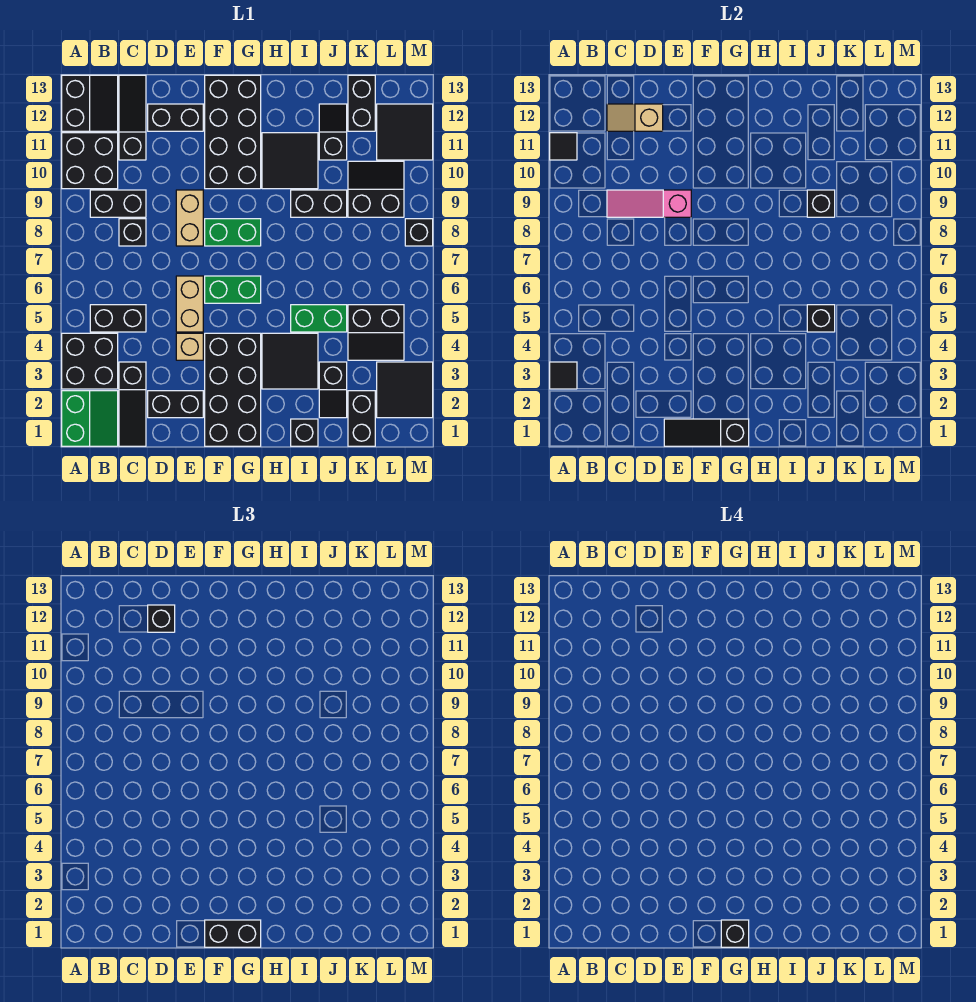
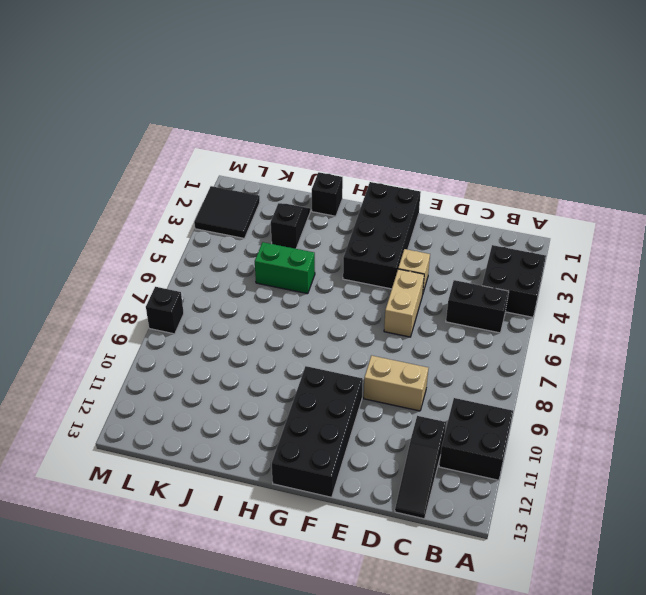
tan 1x2 brick [364,356,428,411] -> tan 1x2 brick turned to [176,190,203,246]
none -> green 2x2 slope [62,391,118,446]
none -> black 2x2 slope [62,75,118,131]
none -> black 1x2 brick [90,190,146,217]
none -> black 1x3 slope [119,362,146,446]

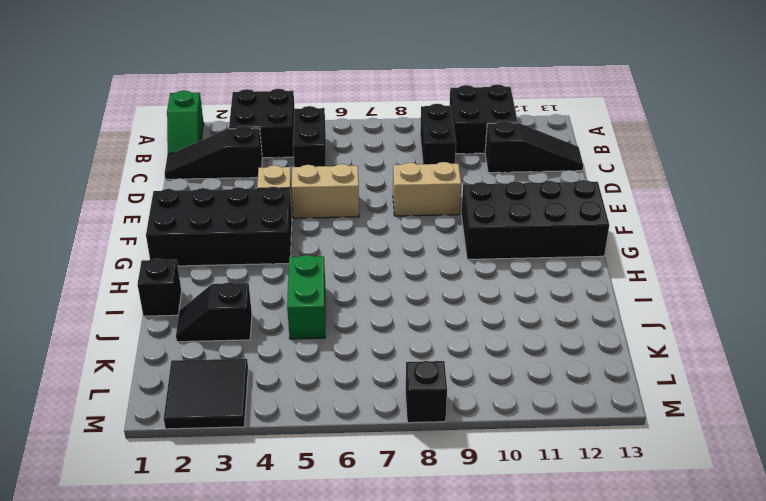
green 1x2 slope [167,90,204,155] -> green 2x2 slope [62,391,118,446]
none -> black 2x2 slope [62,75,118,131]
none -> black 1x1 brick [119,219,146,246]
none -> black 1x2 brick [148,391,203,418]
none -> black 1x2 brick [148,104,203,131]

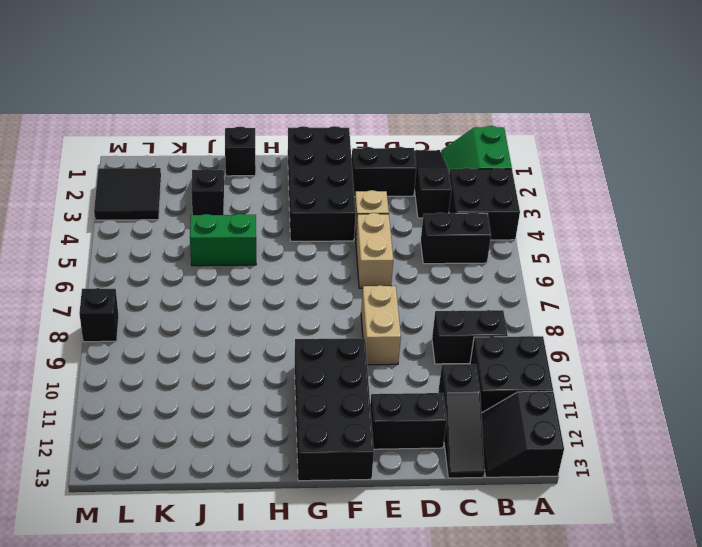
none -> black 1x1 brick [119,219,146,246]
none -> green 1x2 brick [205,276,261,303]
none -> green 1x2 brick [205,219,261,246]
none -> black 2x2 tile [262,333,318,389]

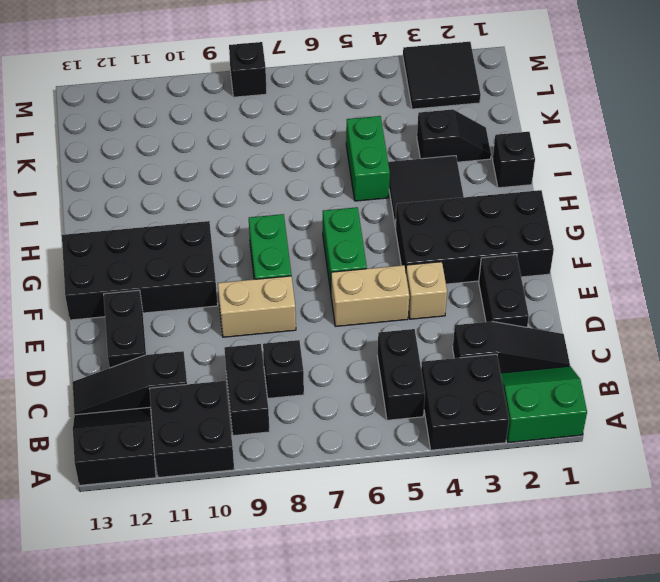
none -> black 2x2 tile [262,133,318,189]
none -> black 1x2 brick [291,190,347,217]
none -> black 1x2 slope [319,104,347,160]
none -> black 1x2 brick [348,391,375,446]

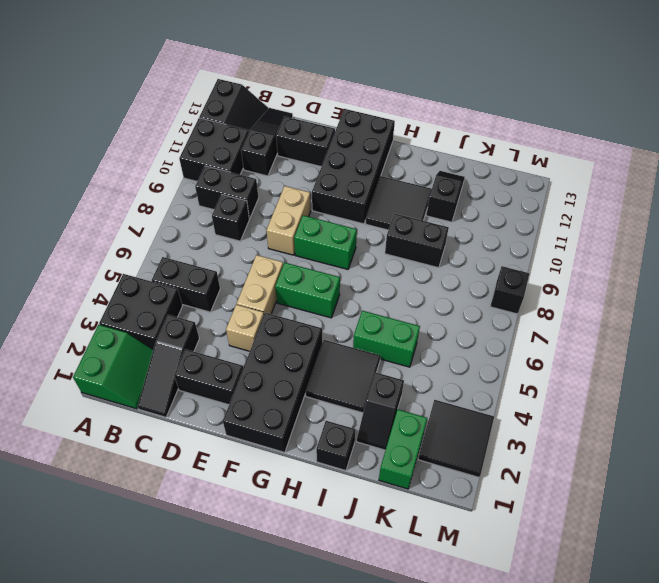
green 1x2 brick [379,409,427,489] -> black 1x2 brick [348,391,375,446]
none -> black 2x2 slope [348,305,404,360]
none -> black 2x2 slope [348,161,404,217]
none -> black 1x2 brick [348,75,375,131]
none -> black 2x2 tile [377,104,433,160]

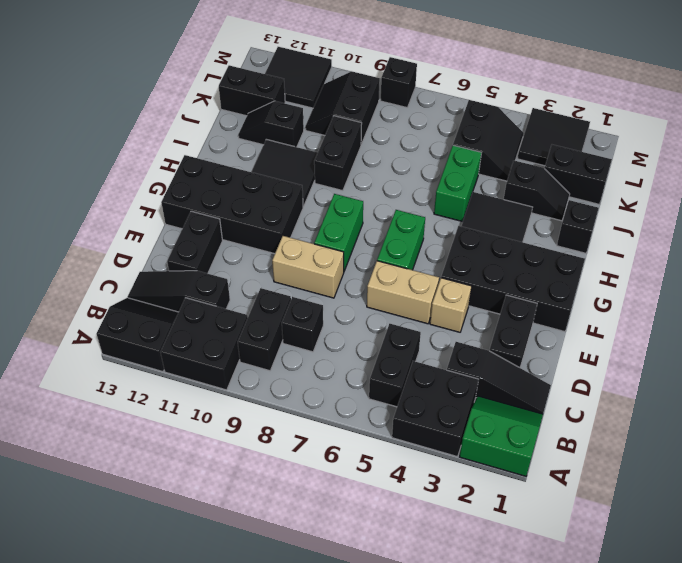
none -> black 1x1 tile [550,362,577,389]
none -> black 1x1 tile [550,133,577,160]
none -> pink 1x3 slope [607,190,691,217]
none -> tan 1x2 slope [607,104,663,131]

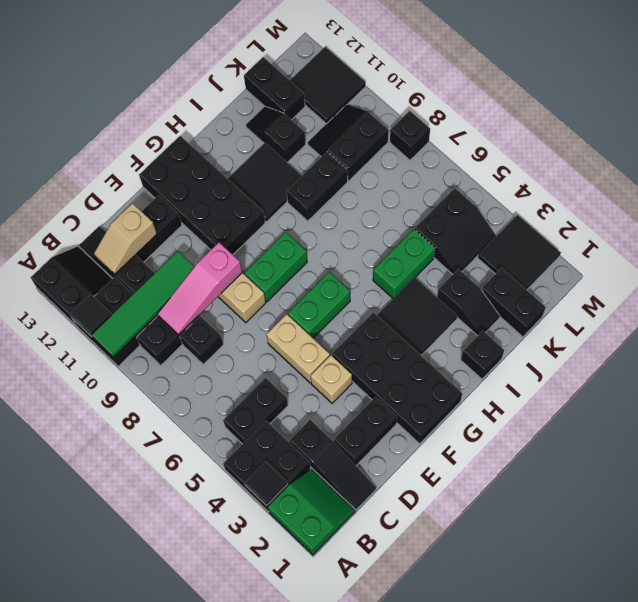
green 1x4 tile [91,251,195,357] -> none
none -> black 1x3 slope [664,419,749,446]
none -> black 1x1 brick [807,305,835,332]
none -> black 1x1 brick [807,190,835,217]
none -> black 1x1 brick [148,605,175,632]

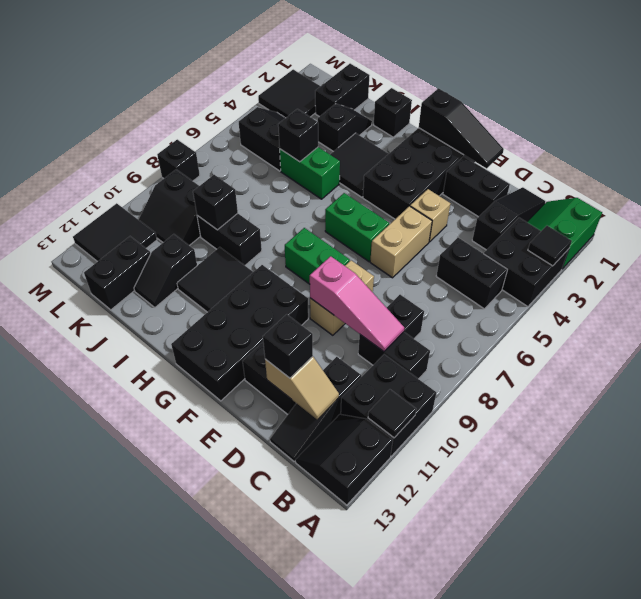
none -> black 1x2 brick [205,920,261,947]
none -> black 1x1 brick [721,920,749,947]

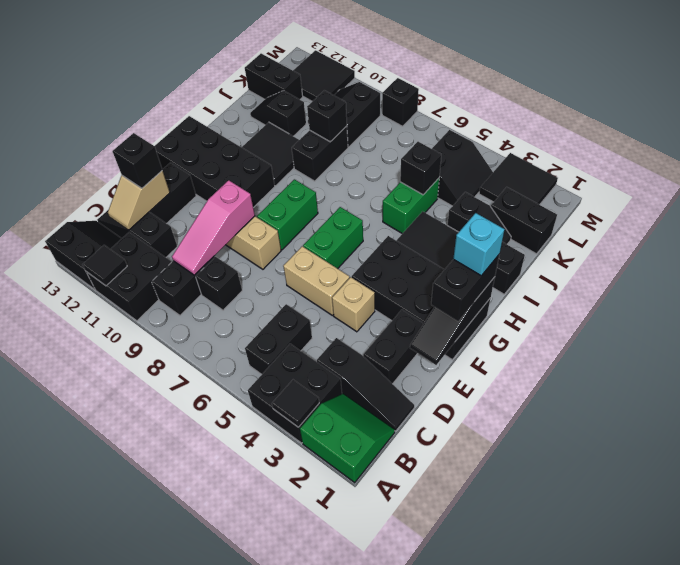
cyan 1x1 brick [453,213,505,276] -> black 1x1 brick [721,920,749,947]

